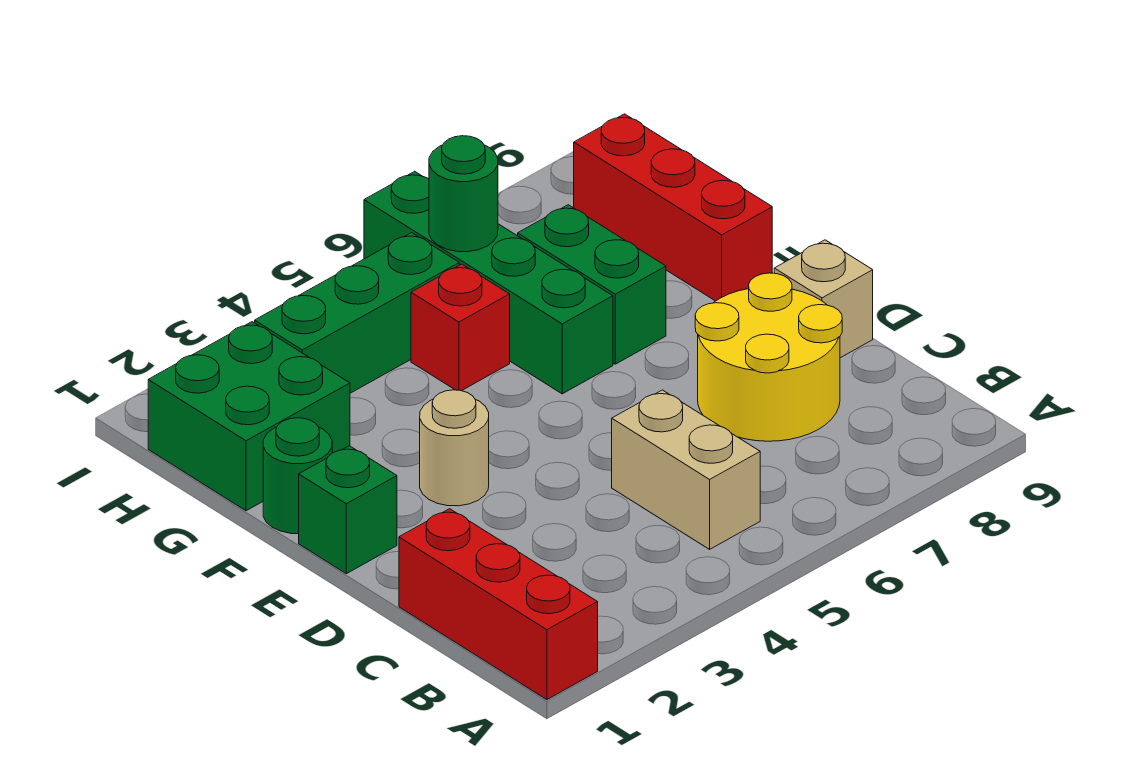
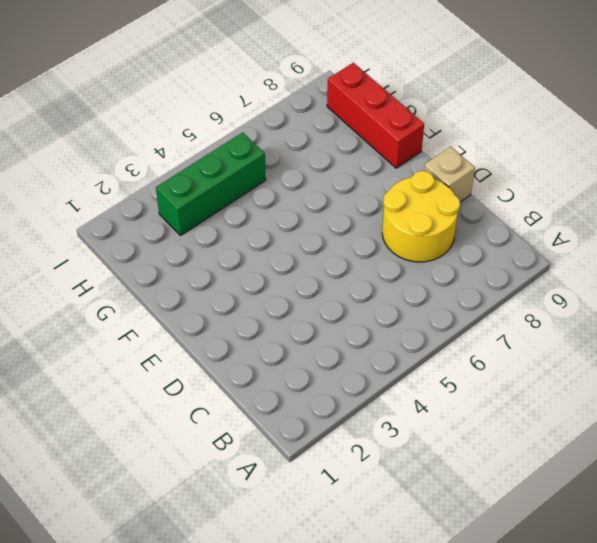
none -> red 1x3 brick [399,509,598,700]
none -> tan 1x2 brick [612,390,760,549]
none -> green 1x1 brick [299,446,397,574]

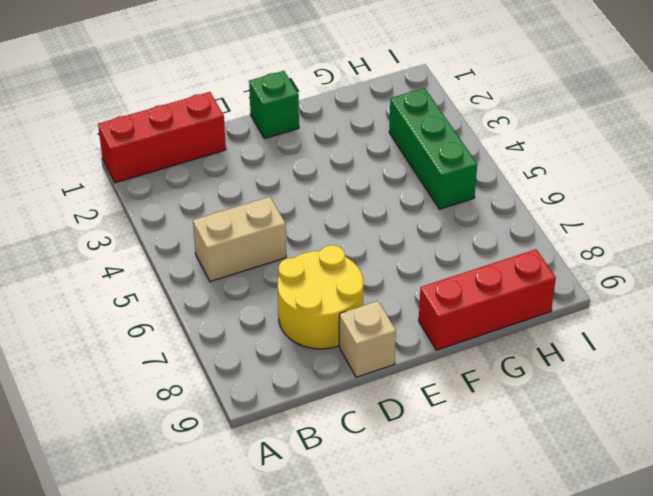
none -> tan 1x1 round brick [420,390,489,506]
none -> green 1x1 round brick [263,418,332,534]
none -> green 1x4 brick [364,171,613,394]

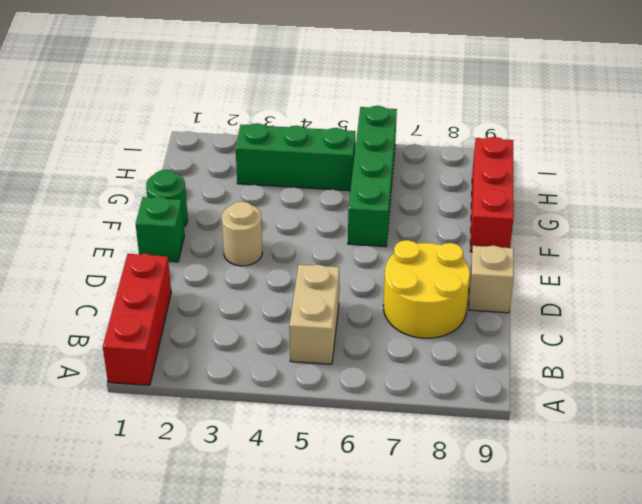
none -> green 1x2 brick [518,205,666,364]
none -> green 2x2 brick [148,322,350,511]
none -> red 1x1 brick [411,264,510,391]

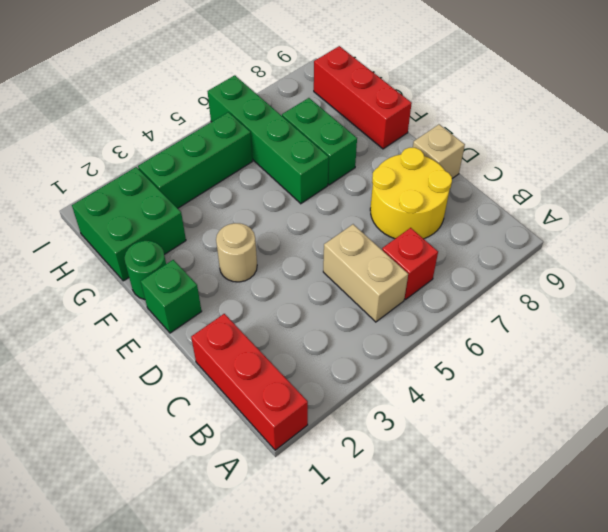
red 1x1 brick [382,228,438,300] -> red 1x1 brick moved to [411,264,510,391]
none -> green 1x1 round brick [429,136,498,252]

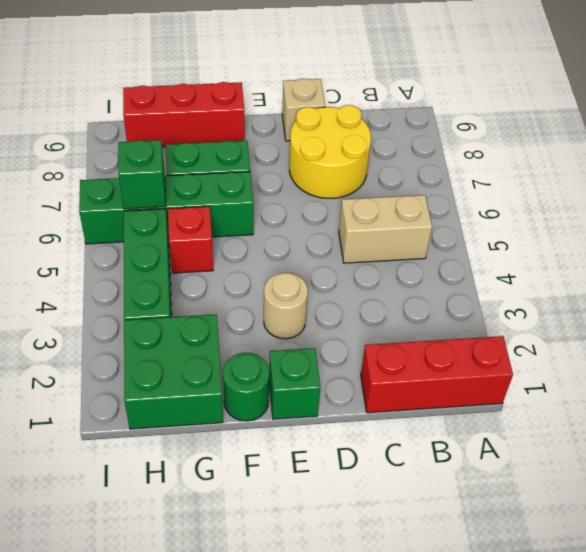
green 1x1 brick [118,140,166,209] -> green 1x1 round brick [429,136,498,252]

